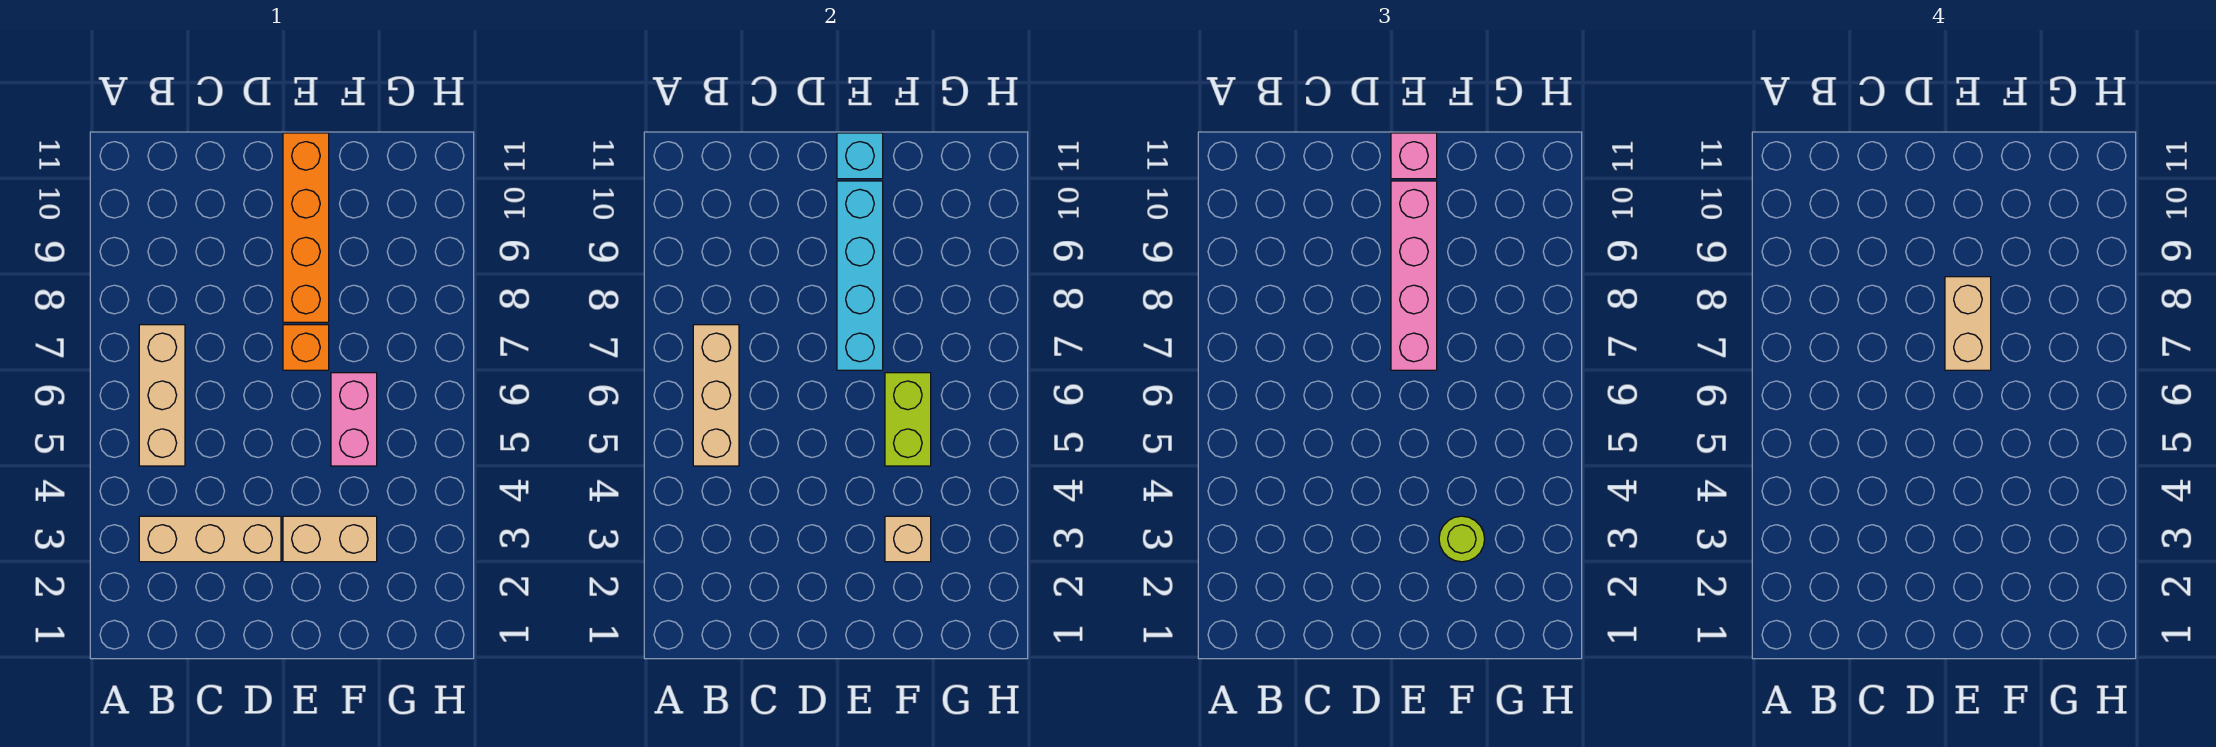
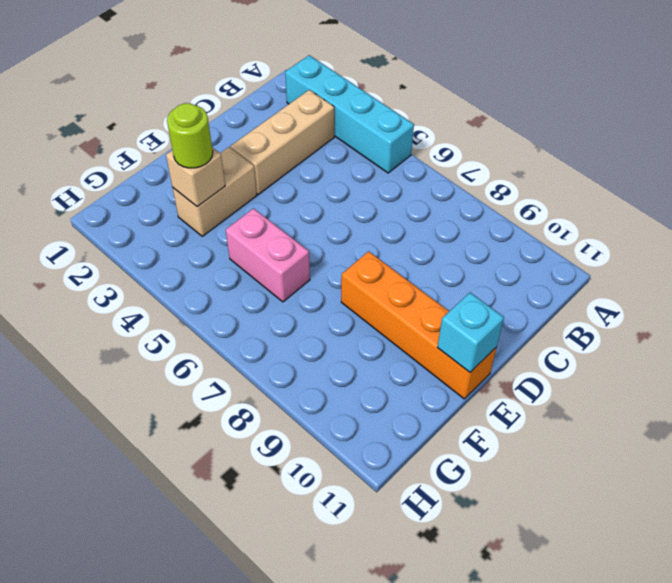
cyan 1x4 brick [285,55,414,173] -> cyan 1x4 brick moved to [837,181,883,370]
none -> tan 1x3 brick [139,325,185,466]
none -> orange 1x1 brick [283,325,329,370]
none -> tan 1x3 brick [693,325,739,466]

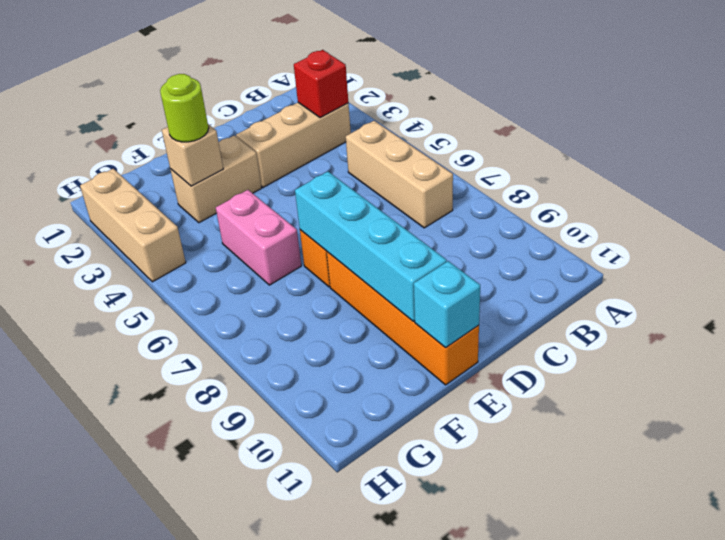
red 1x1 brick [294,50,348,118] -> none
tan 1x3 brick [80,169,186,282] -> tan 1x3 brick moved to [693,325,739,466]
none -> lime 1x2 brick [885,373,931,466]
none -> pink 1x4 brick [1391,181,1437,370]
none -> pink 1x1 brick [1391,133,1437,179]

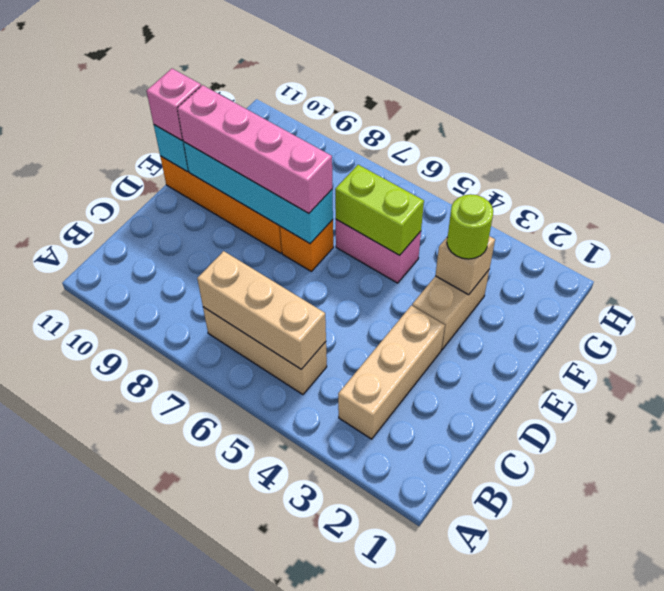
none -> tan 1x2 brick [1945,277,1991,370]

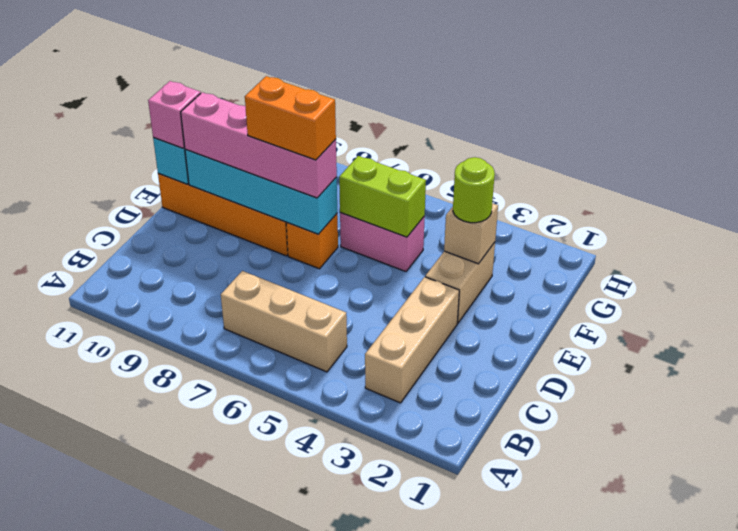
orange 1x2 brick [245,76,336,160] -> tan 1x2 brick [1945,277,1991,370]
none -> tan 1x3 brick [693,325,739,466]

